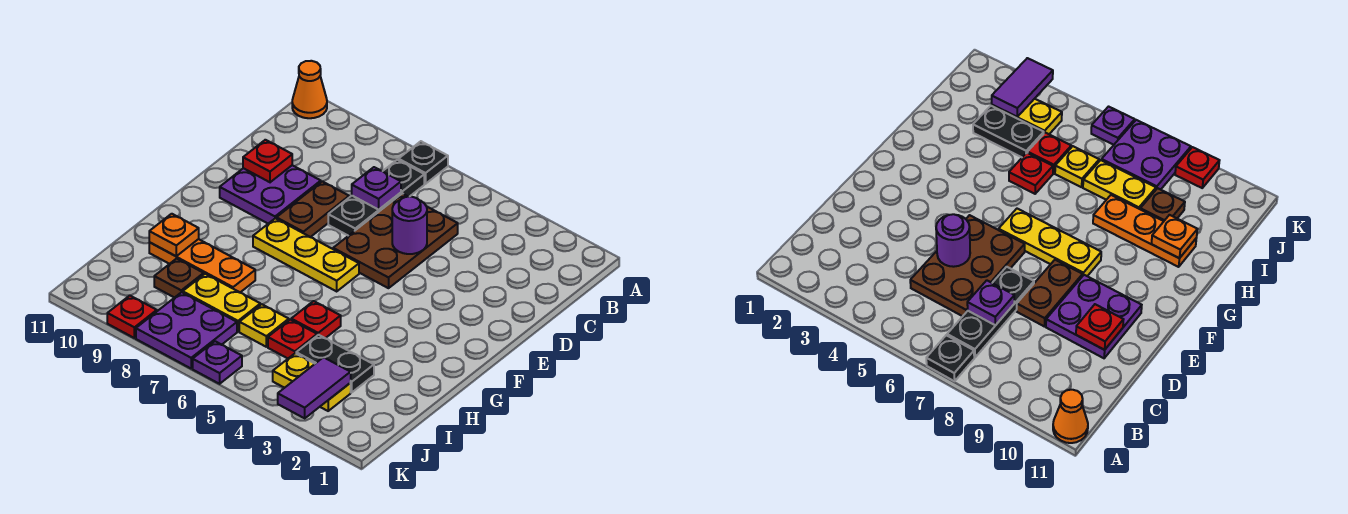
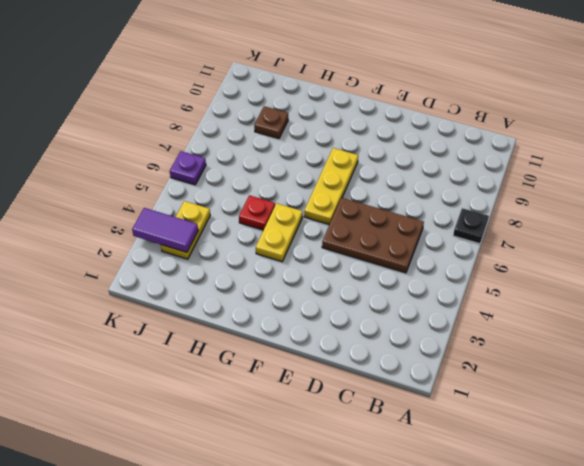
yellow 1x2 plate [256,203,303,262] -> yellow 1x2 plate moved to [183,274,260,332]
none -> orange 1x1 cone [292,61,327,118]
none -> black 1x3 plate [328,160,424,236]
none -> brown 1x2 plate [276,181,349,237]

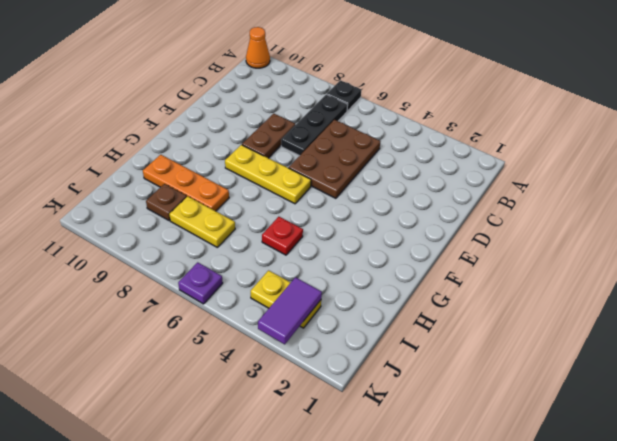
none -> purple 2x2 plate [220,165,321,224]
none -> black 1x2 plate [296,335,374,393]
none -> red 1x1 plate [268,319,317,358]

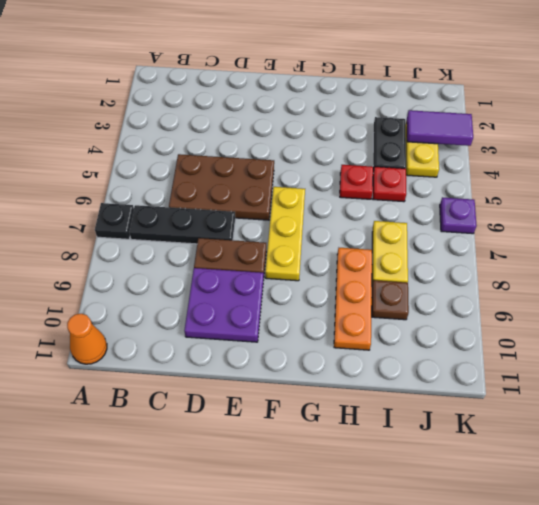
none -> yellow 1x1 plate [239,304,289,347]
none -> purple 2x2 plate [136,292,237,368]
none -> red 1x1 plate [107,295,157,338]

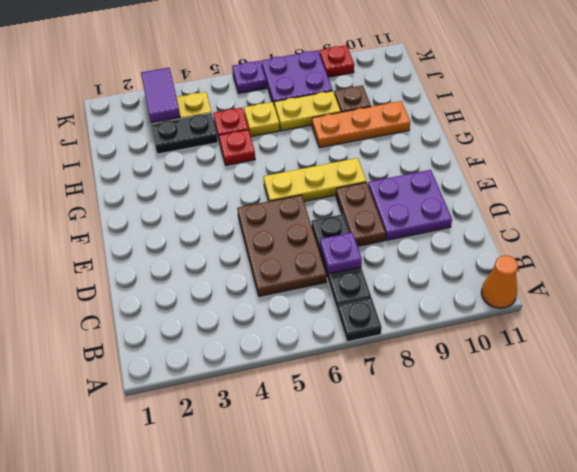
none -> purple 1x1 round brick [392,197,427,254]
none -> red 1x1 plate [243,140,292,182]
none -> orange 1x1 plate [149,214,199,256]

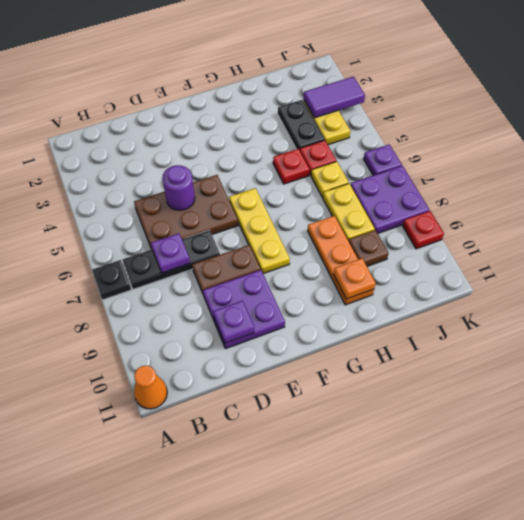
purple 1x1 plate [213,301,254,343] -> red 1x1 plate [243,140,292,182]

